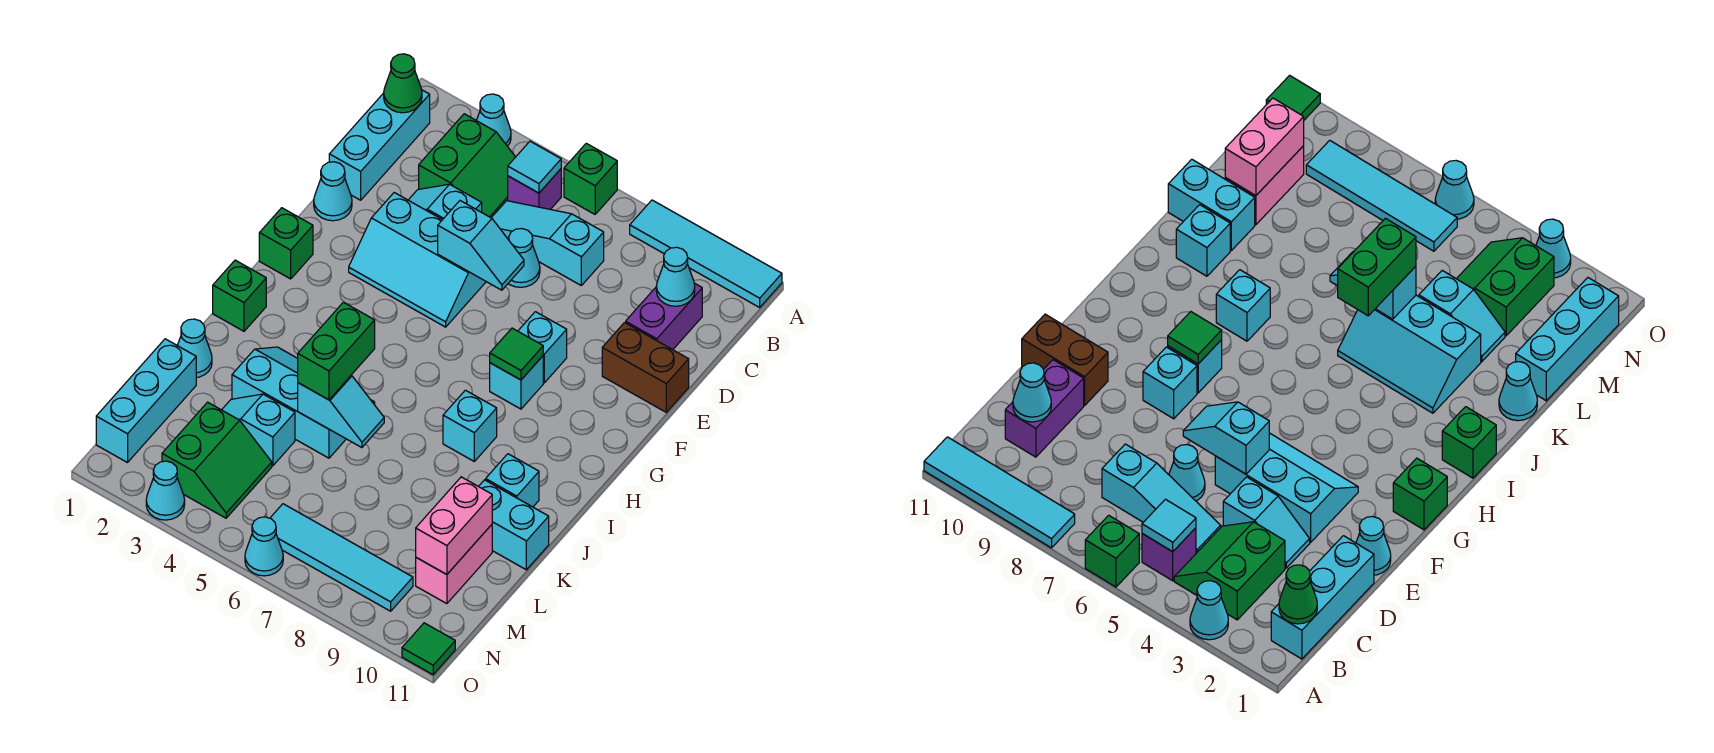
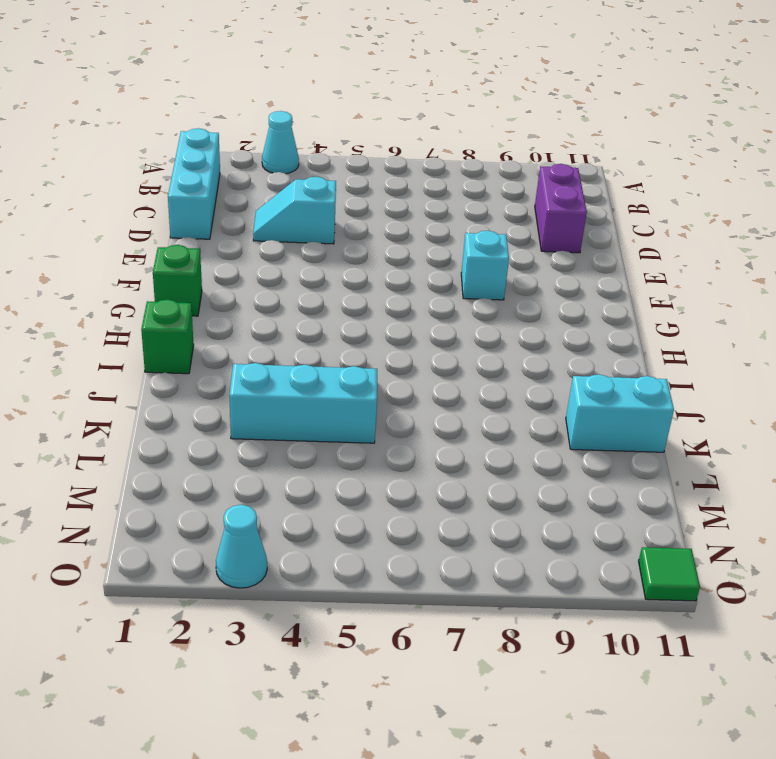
none -> green 1x1 brick [564,143,617,214]
none -> cyan 1x4 tile [630,200,782,307]
none -> green 2x2 slope [419,114,515,218]
none -> purple 1x1 brick [508,169,561,209]

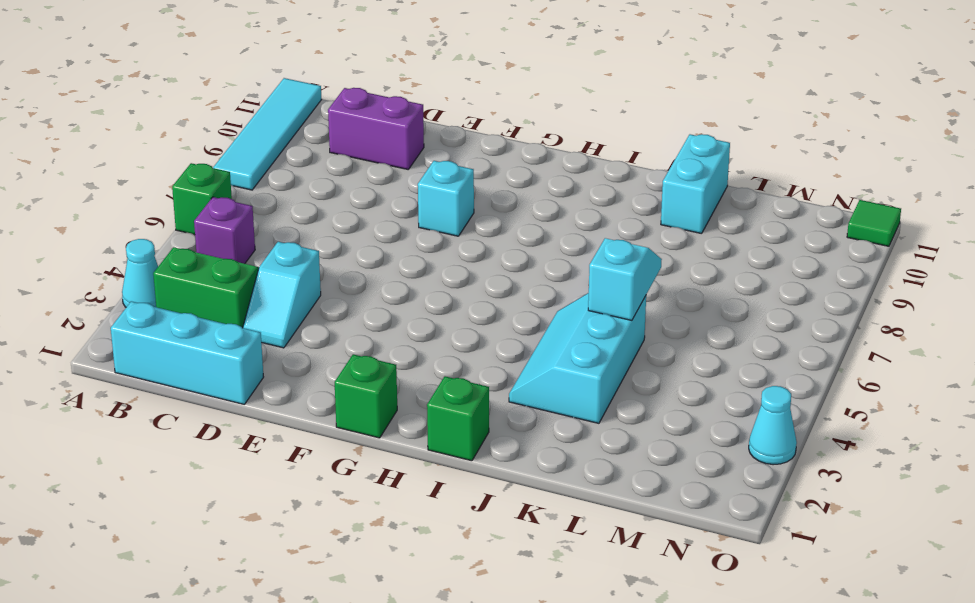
none -> cyan 1x3 slope [492,201,604,285]
none -> cyan 1x1 cone [508,228,540,287]
none -> cyan 1x1 cone [314,162,352,221]
none -> cyan 2x3 slope [349,193,486,327]

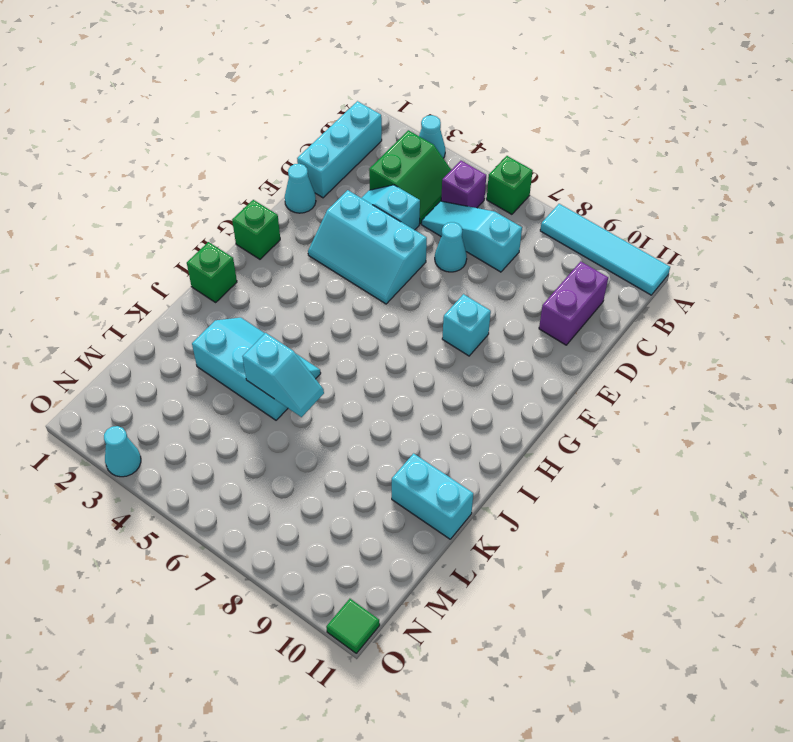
none -> brown 1x2 brick [602,323,689,412]
none -> cyan 1x1 brick [490,356,543,409]
none -> cyan 1x1 brick [443,390,497,461]
none -> cyan 1x1 brick [486,454,539,507]

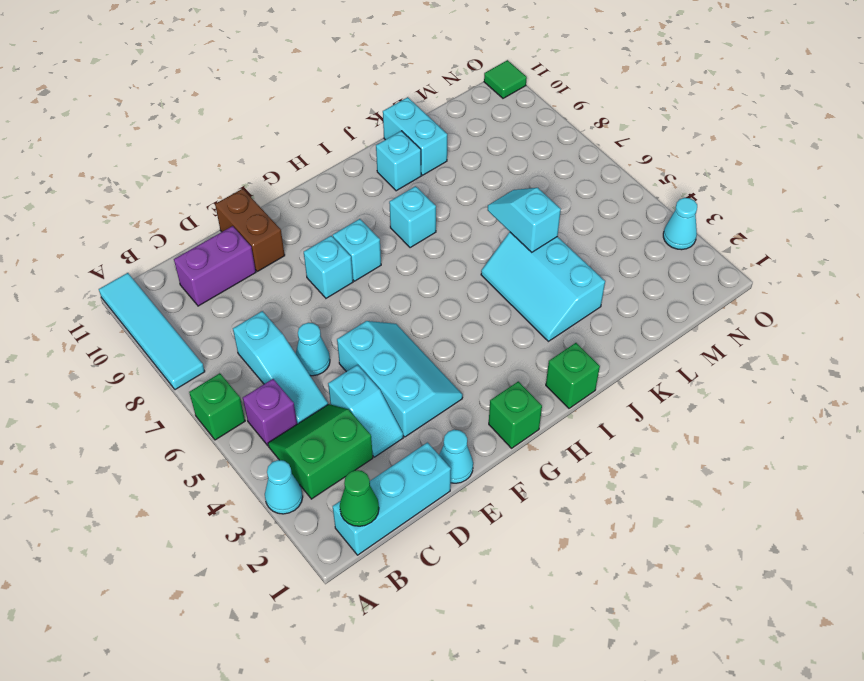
none -> cyan 1x1 cone [177,319,212,378]
none -> cyan 1x3 brick [96,339,196,463]
none -> cyan 1x2 slope [222,394,295,466]
none -> pink 1x2 brick [416,525,492,604]

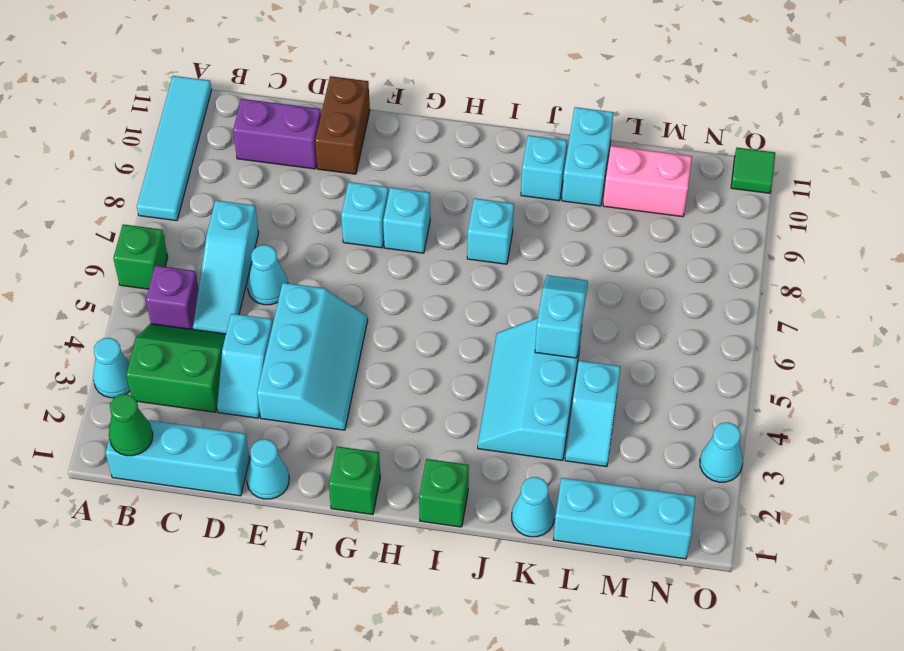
none -> green 2x2 slope [162,402,272,518]
none -> cyan 1x4 tile [271,504,413,611]
none -> cyan 1x1 cone [245,517,283,576]
none -> cyan 1x1 tile [508,141,561,193]

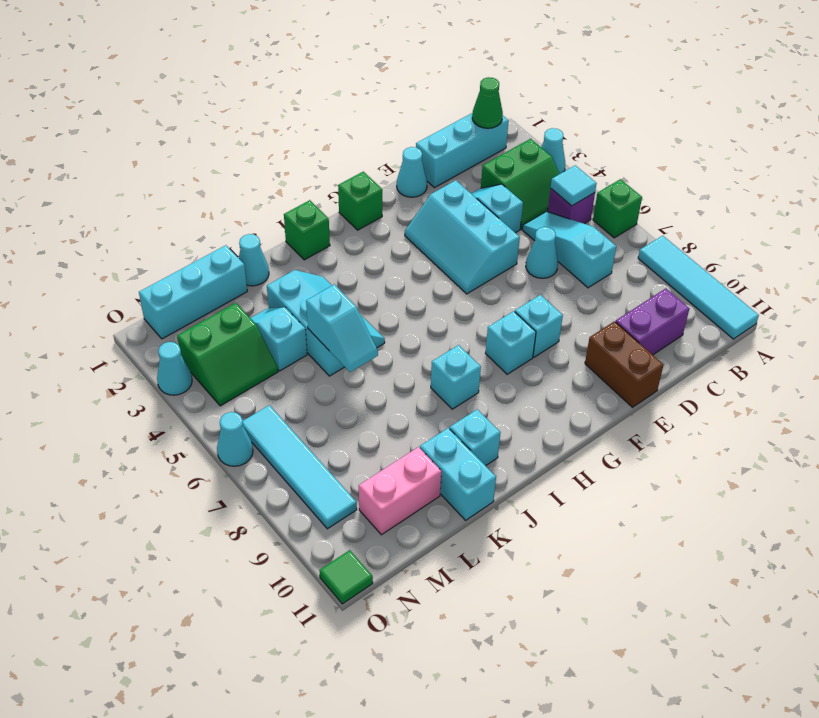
none -> cyan 1x1 cone [656,247,695,306]
none -> cyan 1x2 slope [438,201,524,290]
none -> green 1x1 tile [490,328,543,380]
none -> pink 1x2 brick [416,477,492,575]

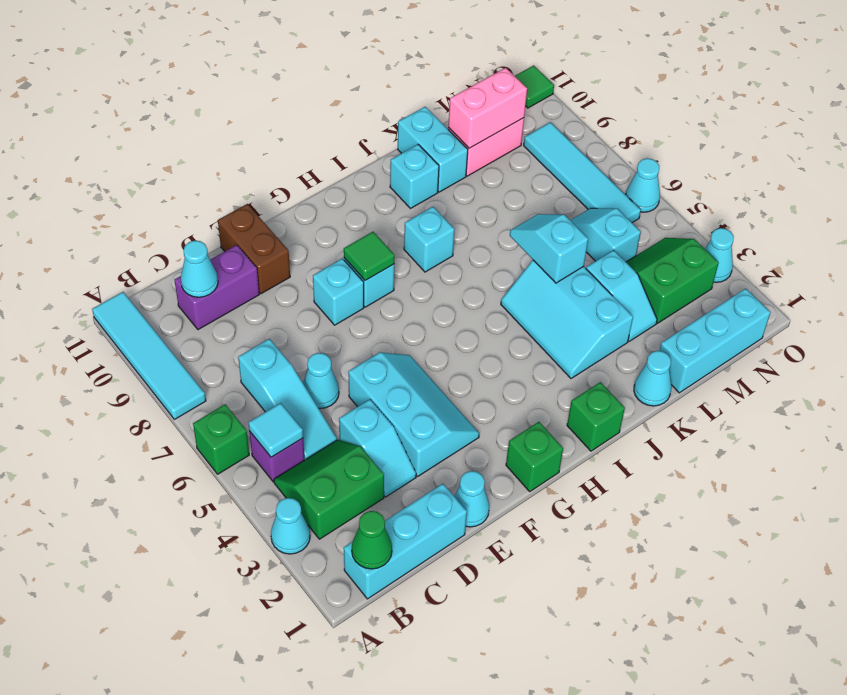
cyan 1x2 slope [570,208,641,262] -> cyan 1x2 slope moved to [438,201,524,290]
none -> green 1x2 brick [298,302,375,400]

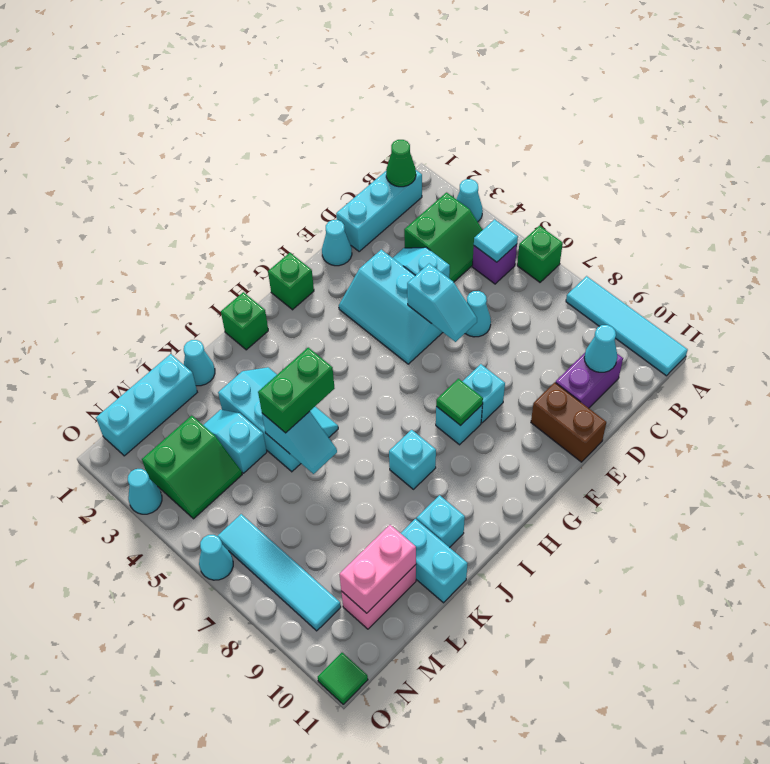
none -> cyan 1x3 slope [492,201,604,285]

